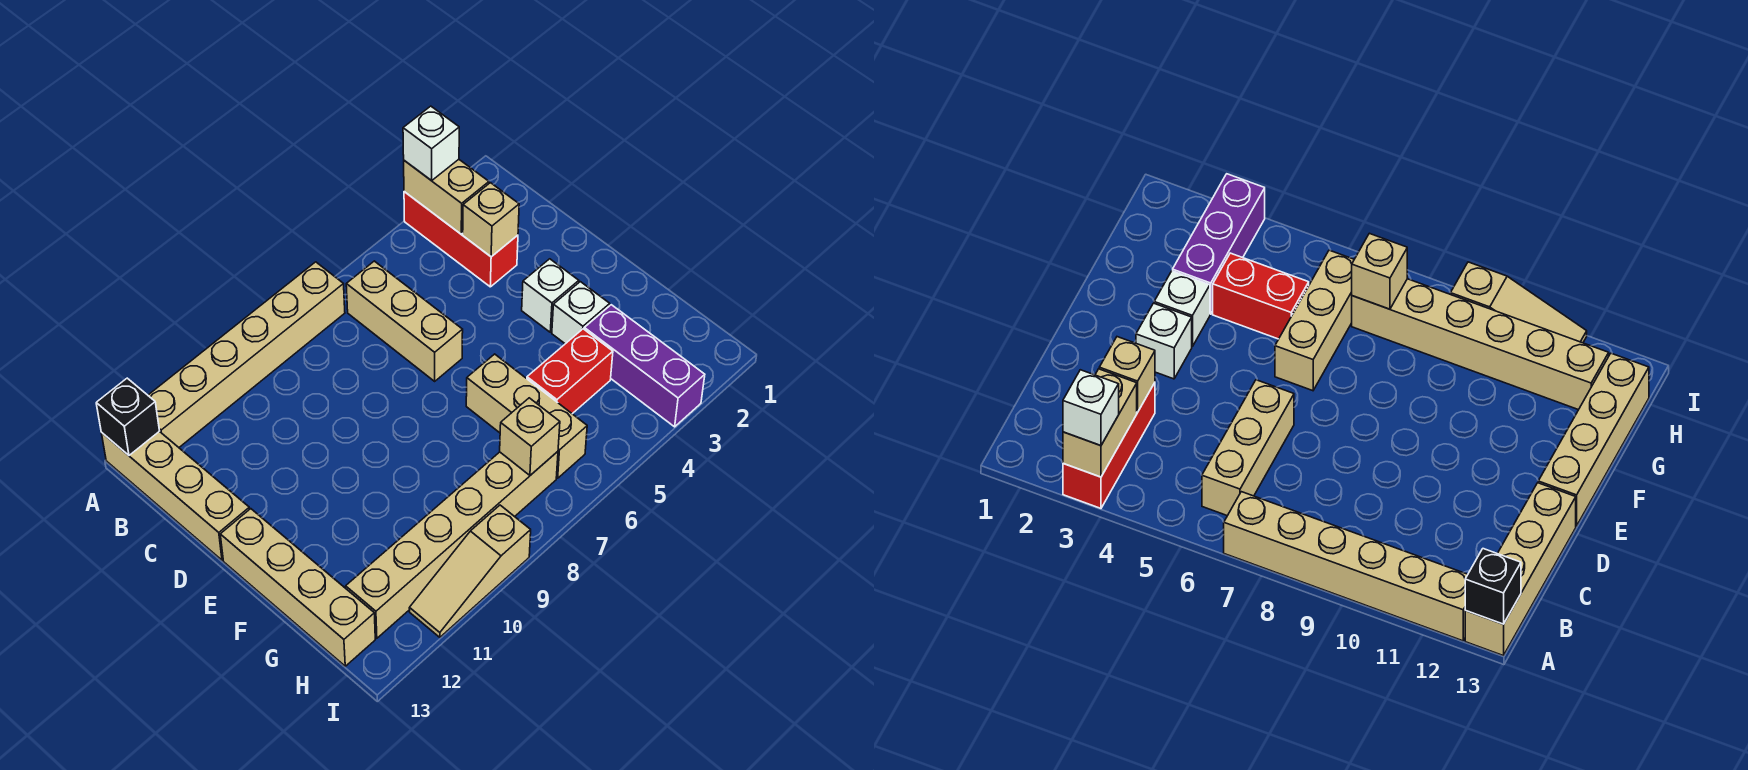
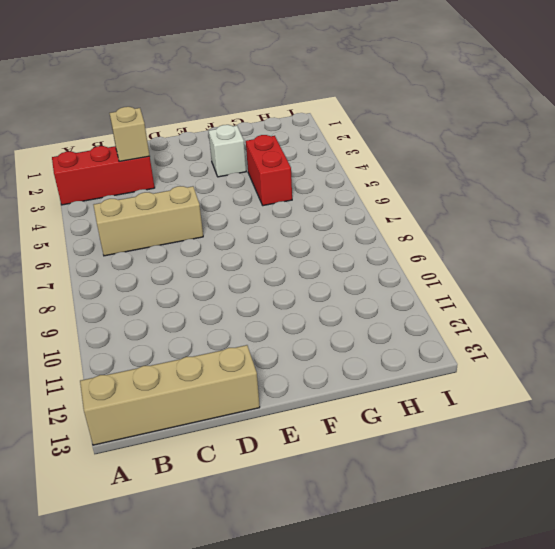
none -> tan 1x6 brick [148,262,345,447]
none -> white 1x1 brick [522,259,579,332]
none -> tan 1x4 brick [220,509,375,666]

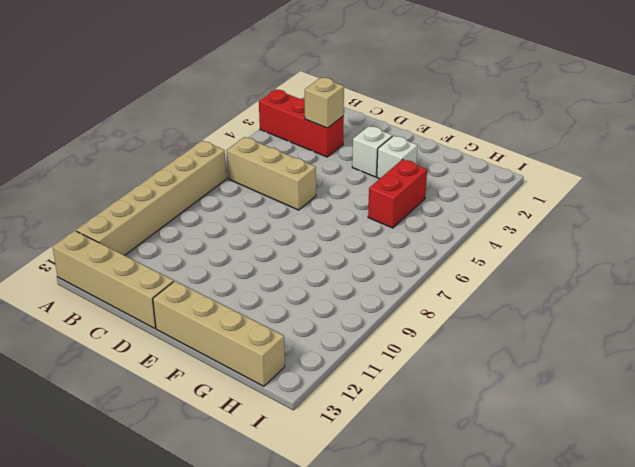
none -> tan 1x3 brick [466,354,587,478]
none -> purple 1x3 brick [584,305,705,427]
none -> tan 1x6 brick [346,452,558,638]

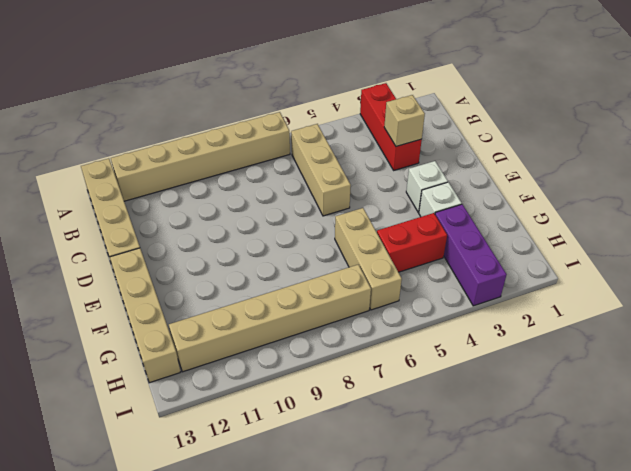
none -> tan 1x3 slope [409,505,531,637]
none -> tan 1x2 brick [404,159,489,234]
none -> black 1x1 brick [96,378,159,455]

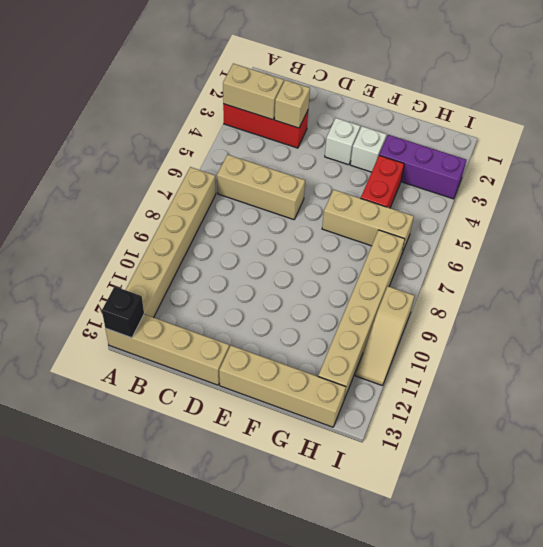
none -> tan 1x1 brick [500,398,560,475]
none -> white 1x1 brick [403,106,459,181]

